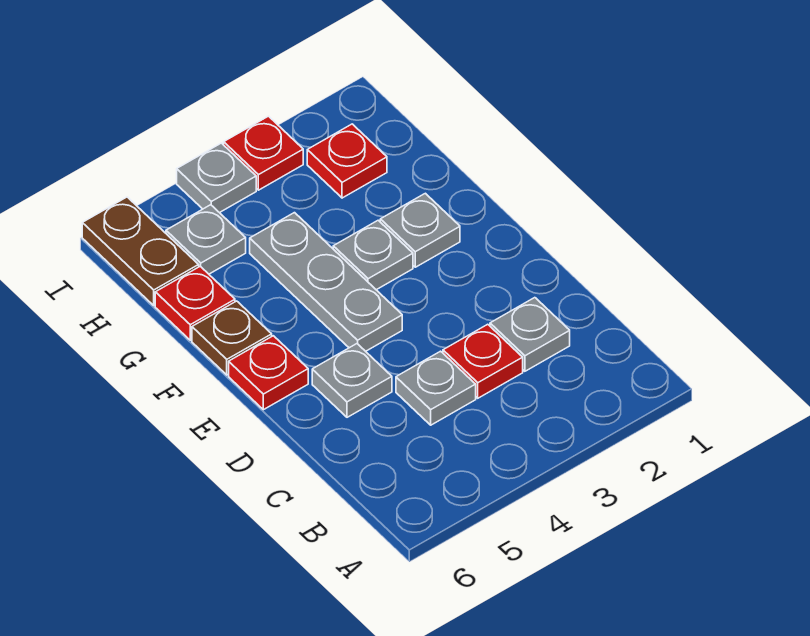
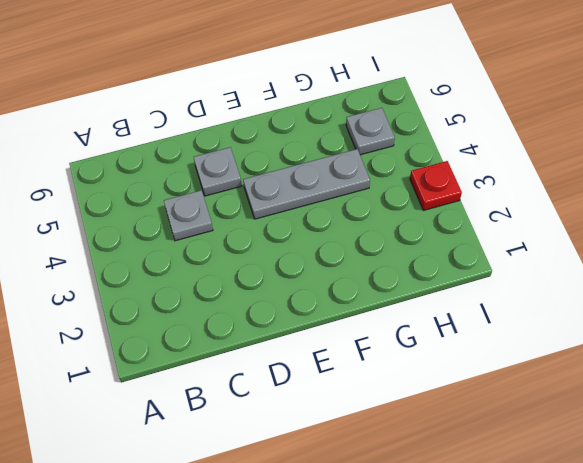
none -> grey 1x1 plate [490,298,570,371]
none -> red 1x1 plate [443,324,523,398]
none -> red 1x1 plate [229,336,308,410]

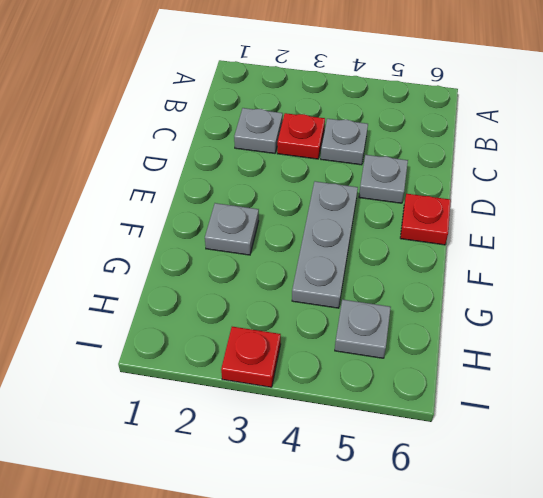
none -> grey 1x1 plate [333,220,413,290]
none -> brown 1x1 plate [192,301,272,375]
none -> red 1x1 plate [155,266,235,340]

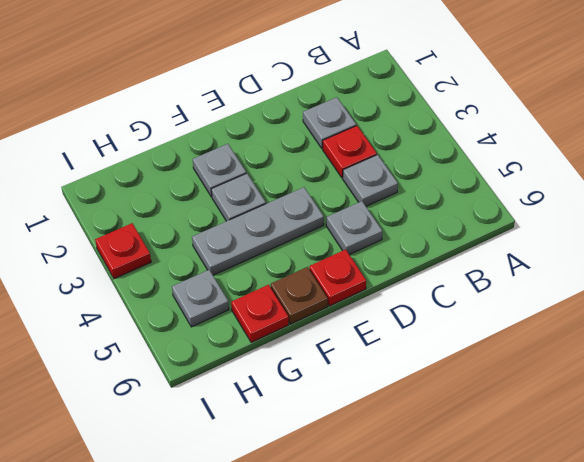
none -> red 1x1 plate [307,124,387,198]
none -> brown 1x2 plate [82,197,199,305]
none -> grey 1x1 plate [177,143,256,213]

